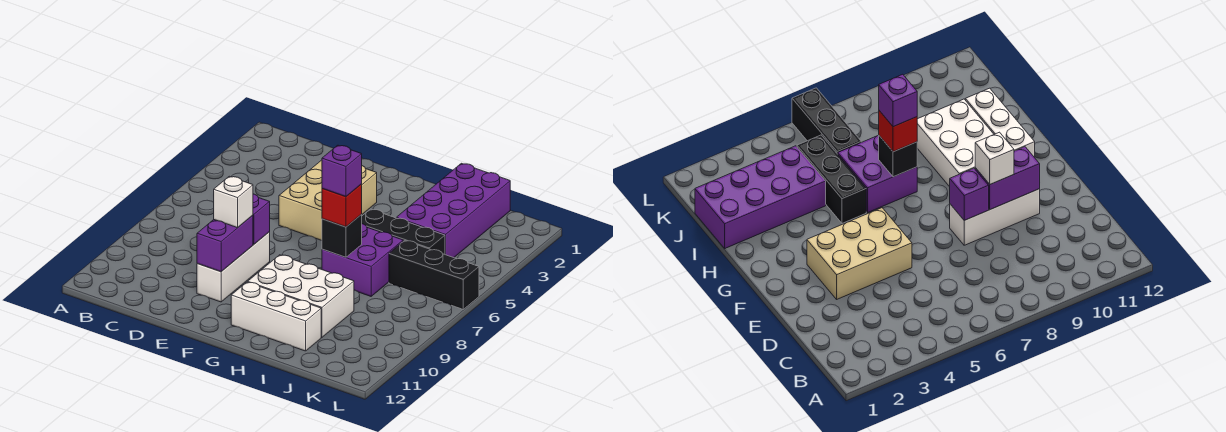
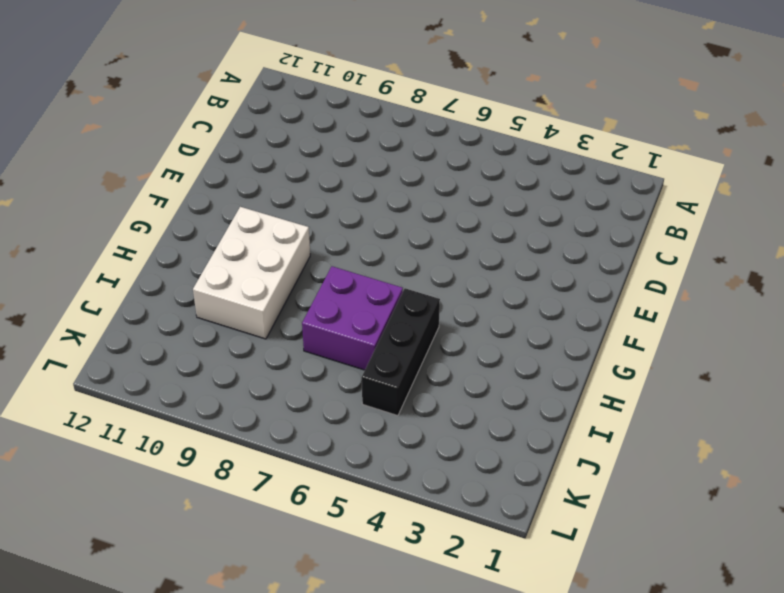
none -> tan 2x3 brick [279,160,377,240]
none -> white 1x3 brick [197,232,270,302]
none -> white 1x3 brick [231,282,321,351]

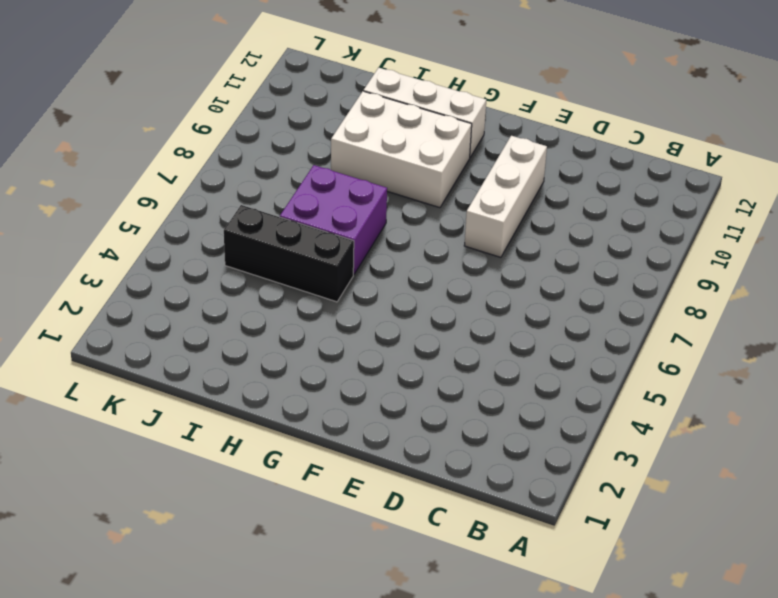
none -> tan 2x3 brick [279,160,377,240]
none -> purple 2x4 brick [396,163,510,258]
none -> black 1x3 brick [389,241,479,309]

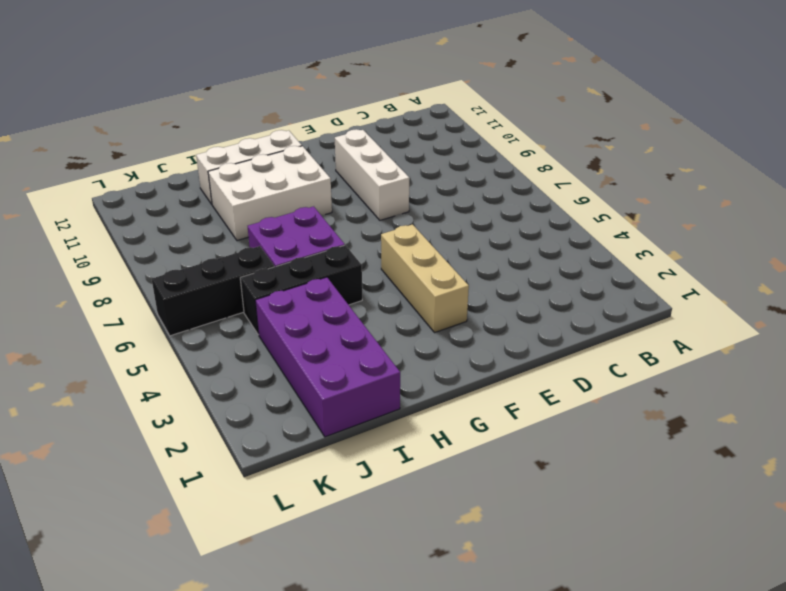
tan 1x3 brick [381,225,469,333] -> tan 2x3 brick [279,160,377,240]
none -> purple 1x1 brick [253,194,270,244]
none -> purple 1x2 brick [197,215,253,272]
none -> black 1x1 brick [322,215,362,257]

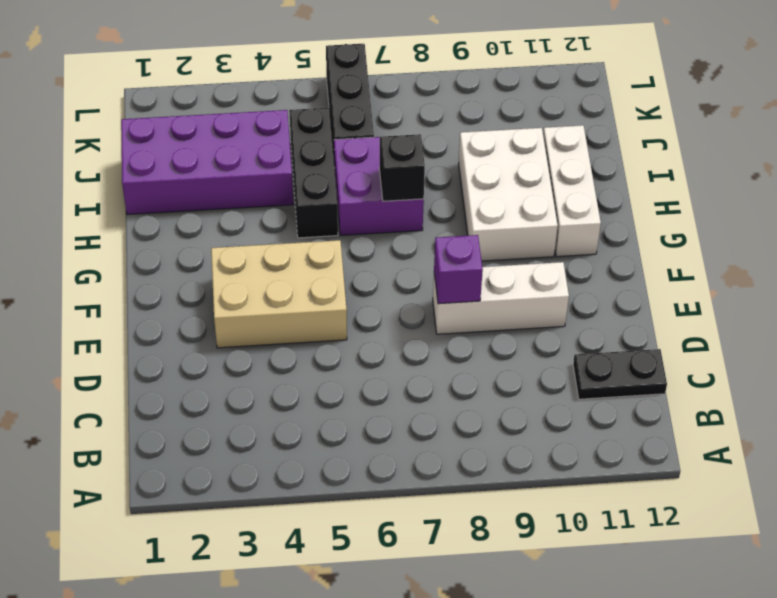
black 1x2 plate [573,349,667,399] -> none
none -> purple 1x2 brick [197,215,253,272]
none -> white 1x1 brick [214,176,253,228]
none -> red 1x1 brick [322,184,362,227]

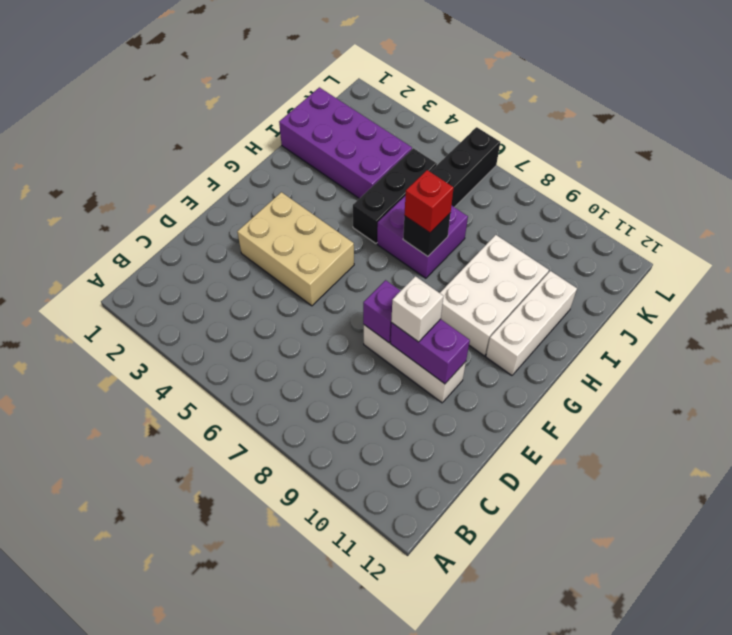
none -> purple 1x1 brick [322,145,362,197]

